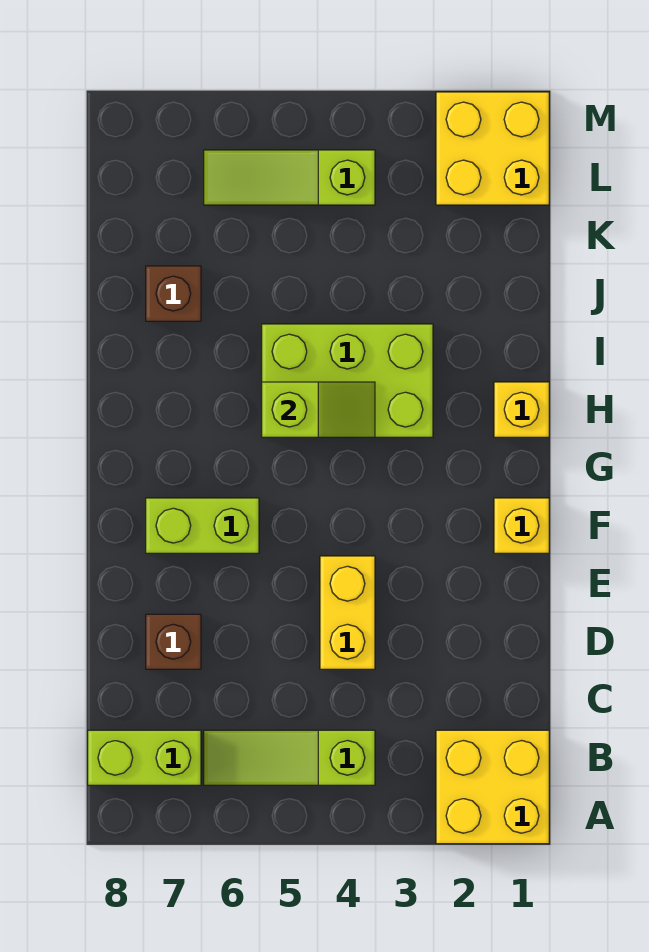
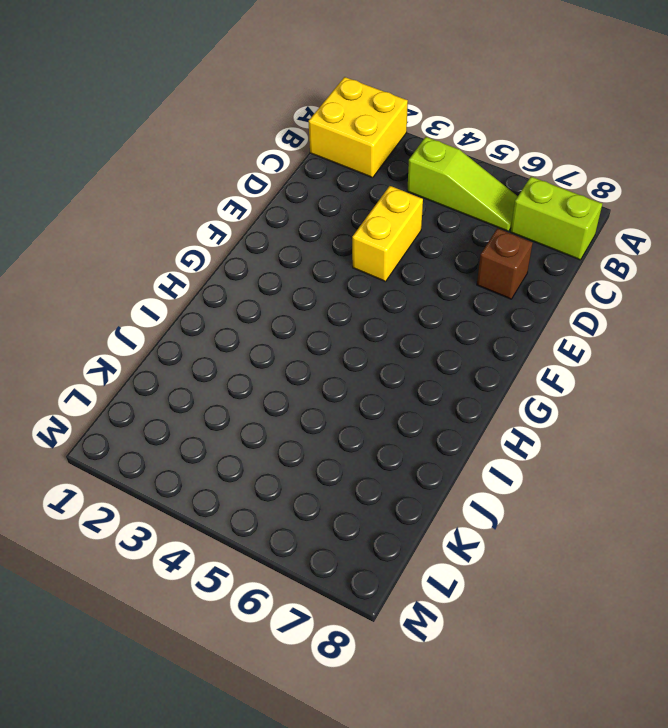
none -> yellow 1x1 brick [494,498,549,553]
none -> lime 1x2 brick [146,498,259,553]
none -> yellow 1x1 brick [494,382,549,437]

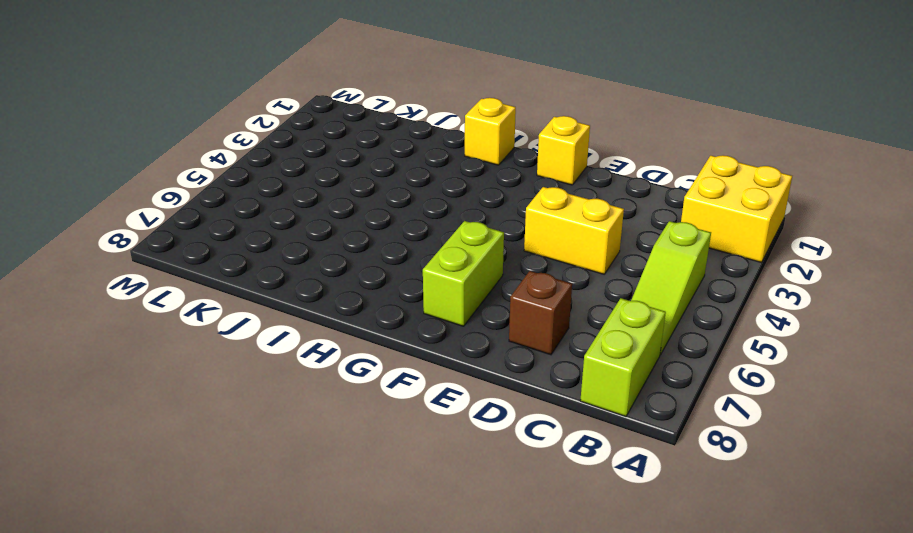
none -> lime 2x3 brick [262,324,433,437]
none -> brown 1x1 brick [146,266,201,321]
none -> yellow 2x2 brick [436,92,549,205]

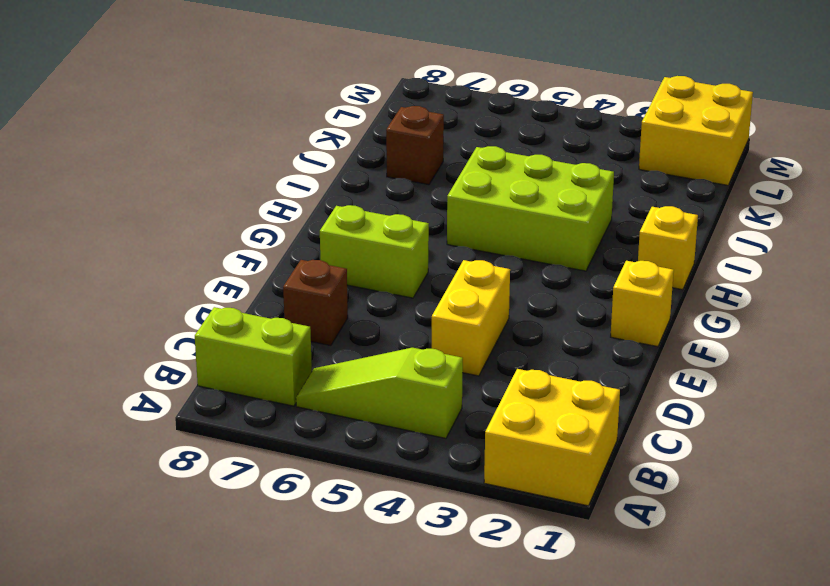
none -> lime 1x3 slope [204,150,375,205]
none -> lime 1x2 slope [262,382,375,437]

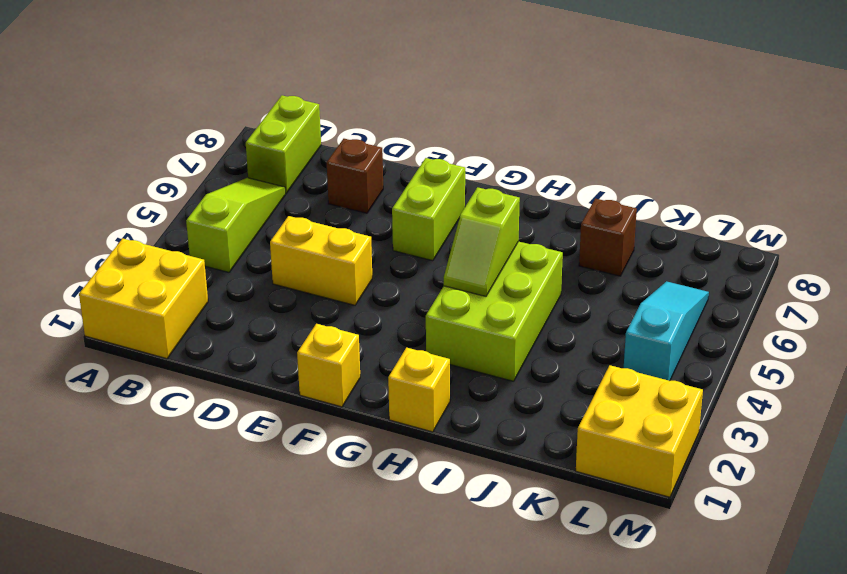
cyan 1x3 slope [624,281,709,381] -> lime 1x3 slope [204,150,375,205]

